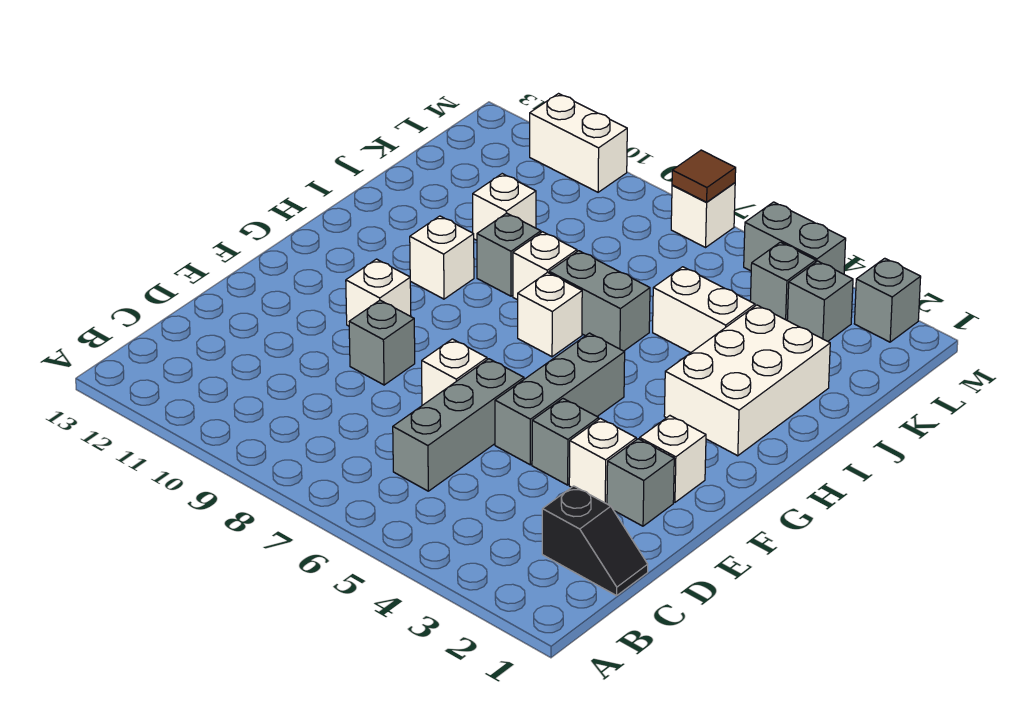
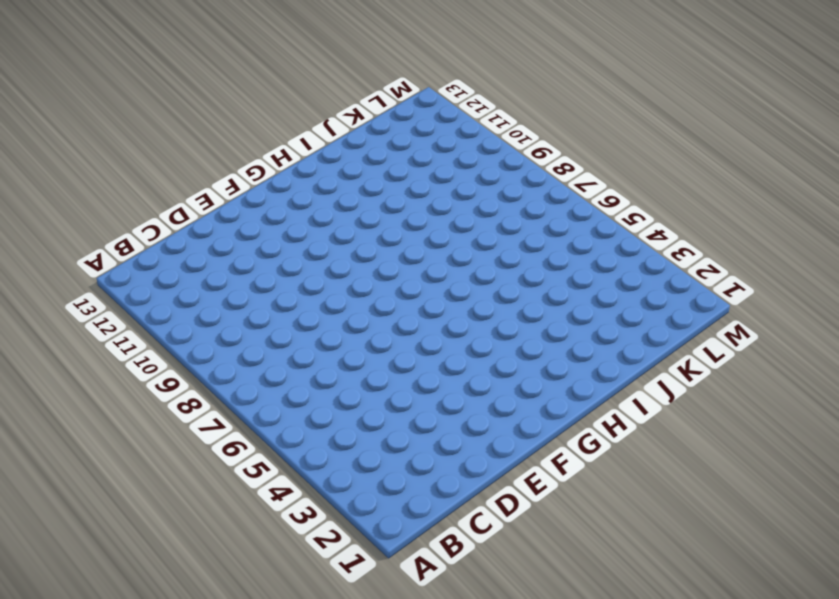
none -> black 1x2 slope [542,486,648,596]
none -> grey 1x3 brick [393,359,524,491]
none -> grey 1x1 brick [607,439,674,526]

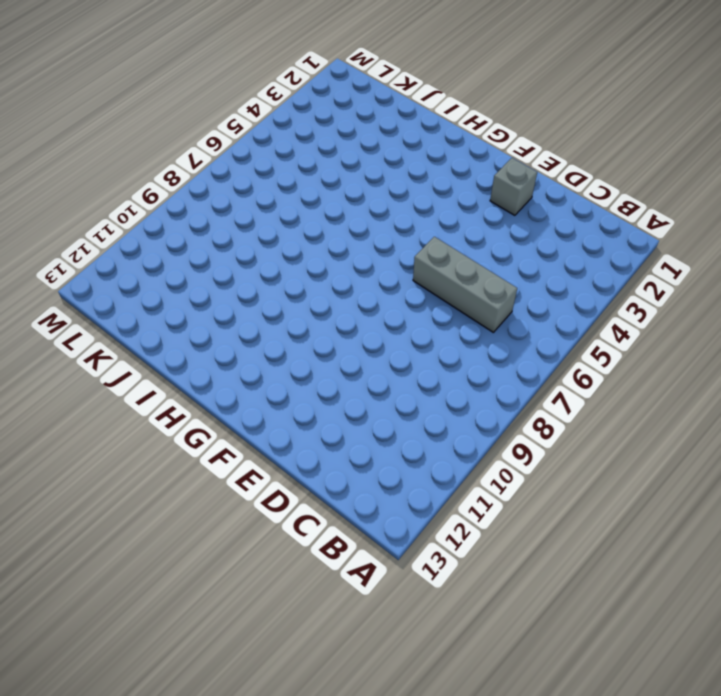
none -> black 1x2 slope [542,486,648,596]
none -> white 1x1 brick [569,419,636,504]
none -> grey 1x1 brick [532,399,599,485]

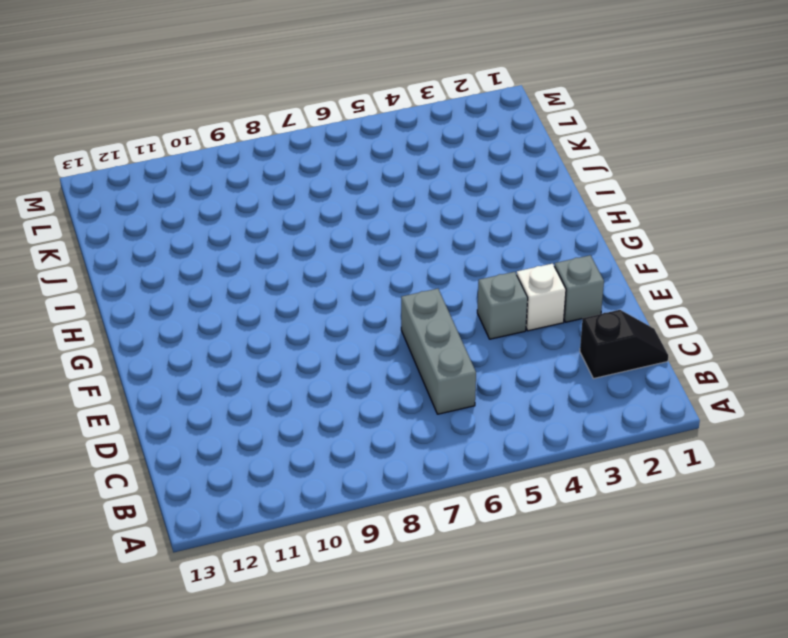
none -> grey 1x3 brick [495,333,625,465]
none -> white 1x1 brick [422,339,487,405]
none -> grey 1x1 brick [349,300,415,385]

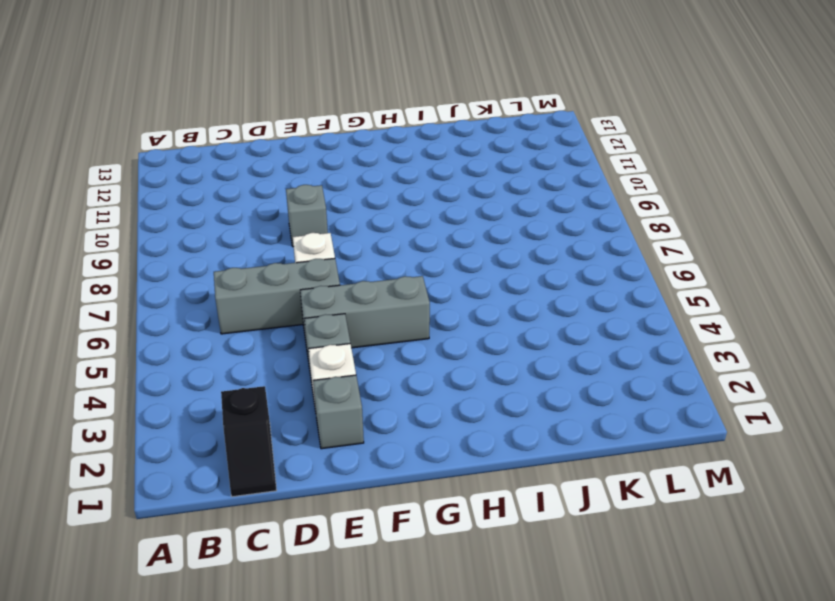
none -> white 1x1 brick [640,416,706,502]
none -> white 1x1 brick [346,259,411,326]
none -> white 2x3 brick [664,305,830,456]

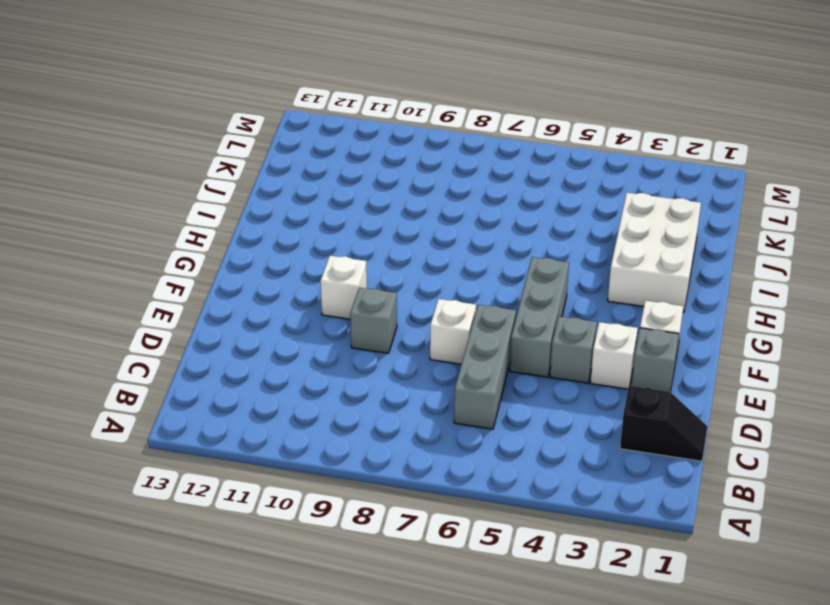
none -> white 1x1 brick [518,272,582,357]
none -> white 1x1 brick [410,216,474,299]
none -> grey 1x2 brick [549,251,650,351]

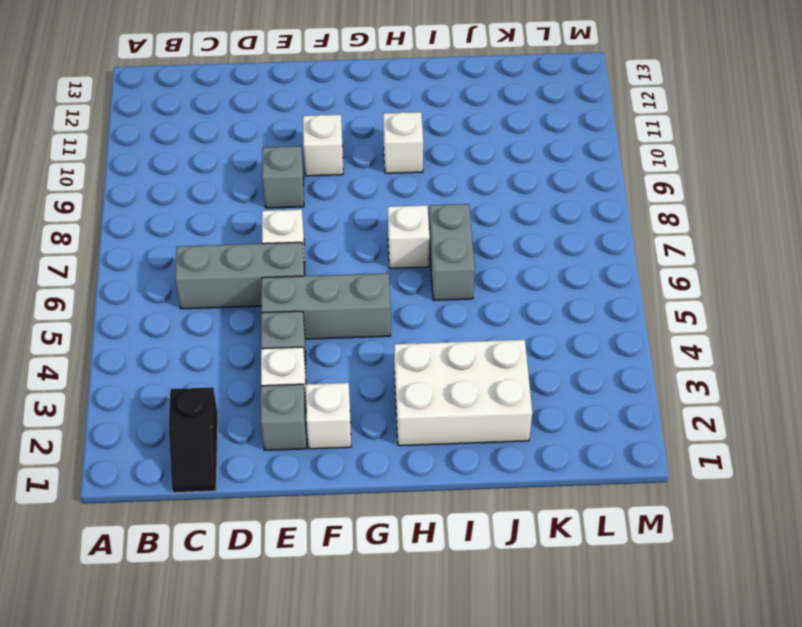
none -> white 1x1 brick [513,232,577,300]
none -> grey 1x1 brick [477,213,541,296]
none -> white 1x2 brick [653,267,755,353]

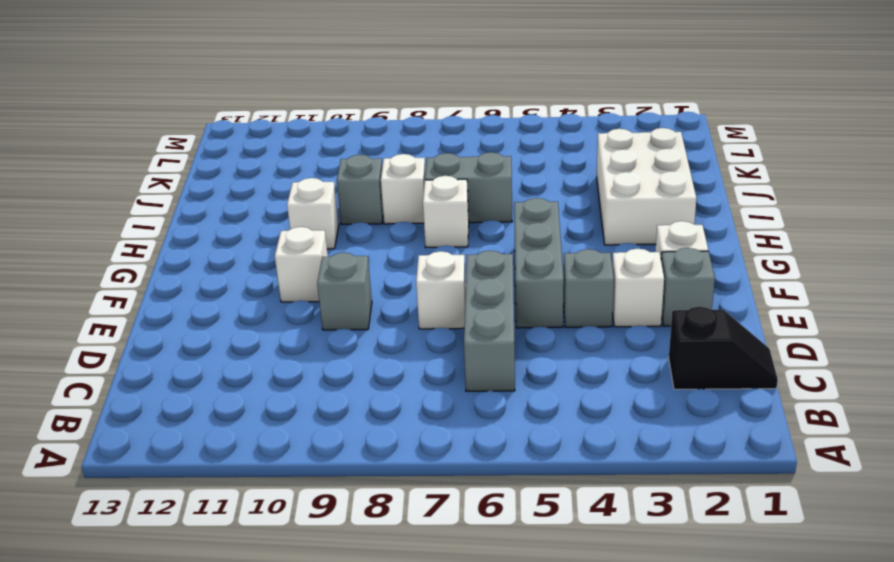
none -> white 1x2 brick [653,267,755,353]
none -> white 1x1 brick [473,174,536,240]
none -> grey 1x1 brick [787,261,853,341]

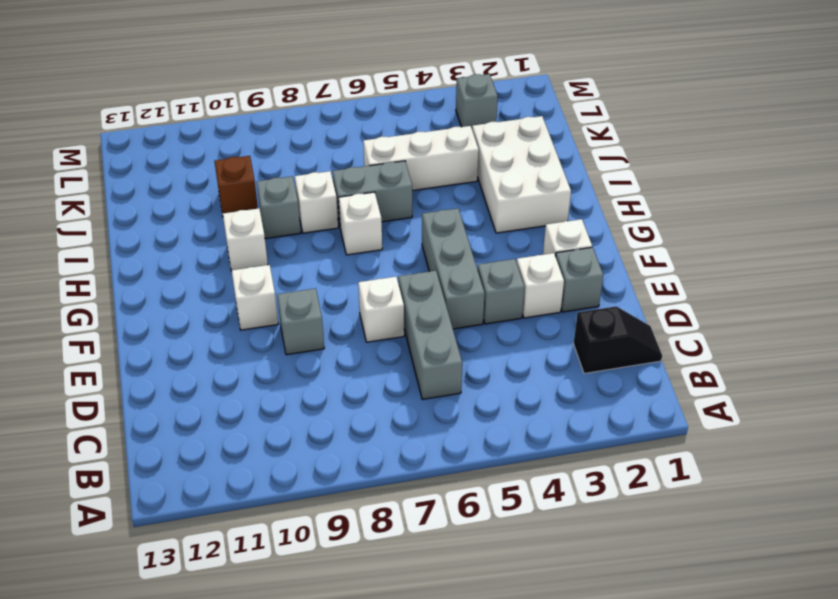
white 1x3 brick [363,126,479,191] -> white 1x2 brick [653,267,755,353]
brown 1x1 brick [214,156,258,215] -> white 1x1 brick [473,174,536,240]
none -> grey 1x1 brick [750,242,816,320]
none -> grey 1x1 brick [854,258,921,342]
none -> grey 1x2 brick [744,202,846,274]

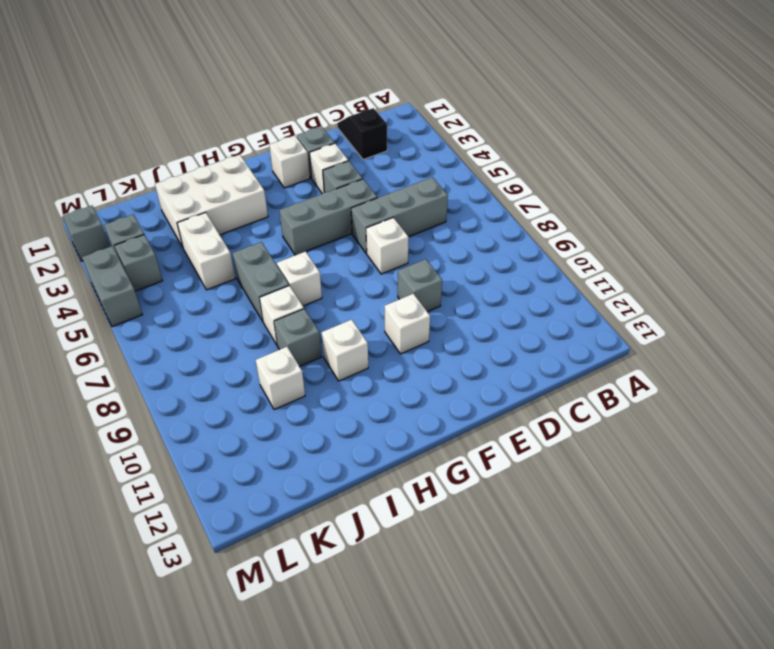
none -> white 1x1 brick [671,183,735,247]
none -> white 1x2 brick [530,94,627,192]
none -> brown 1x1 tile [672,150,736,202]

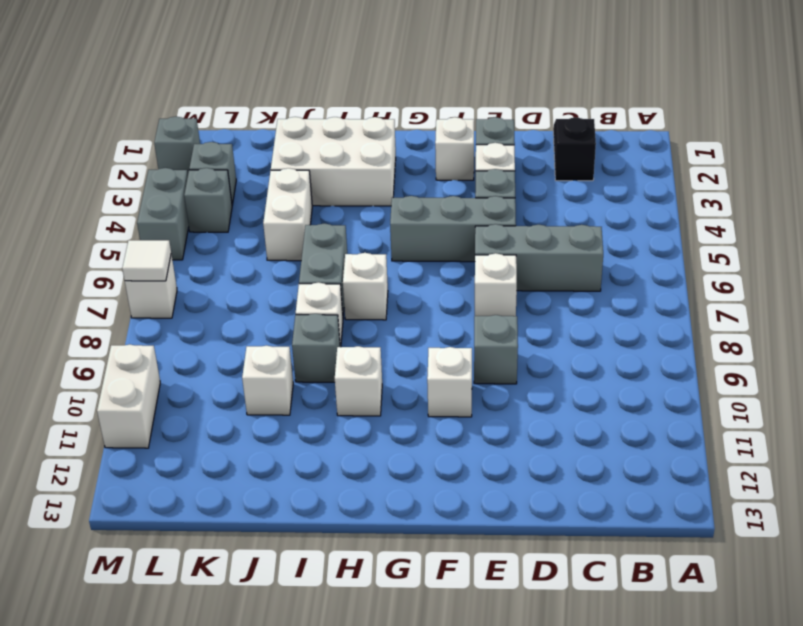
white 1x1 tile [122,240,171,281] -> brown 1x1 tile [672,150,736,202]

